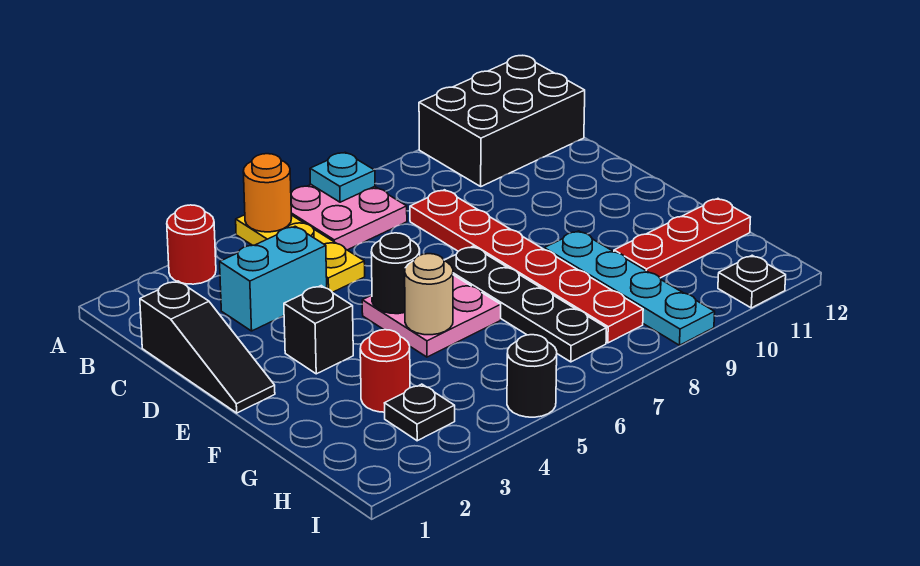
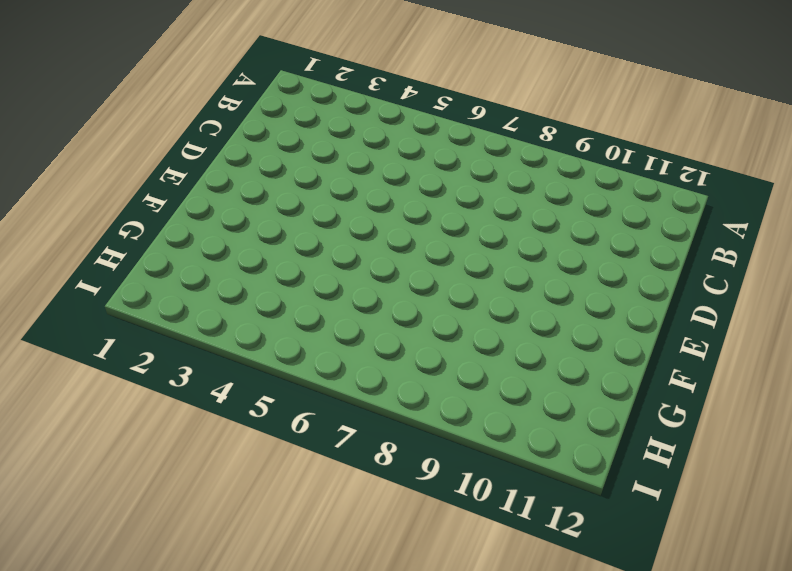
none -> red 1x1 round brick [167,205,216,284]
none -> yellow 1x3 plate [236,215,365,292]
none -> pink 2x2 plate [291,185,407,250]

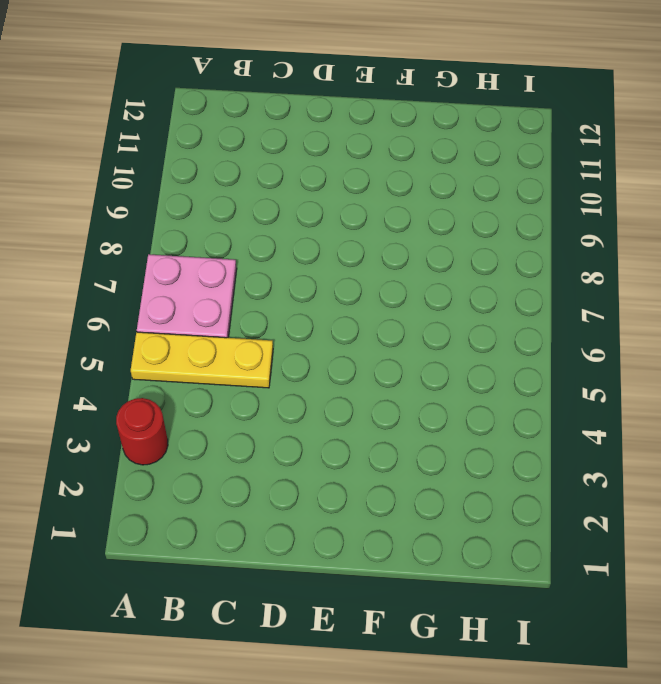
none -> black 2x3 brick [419,56,585,186]
none -> black 1x3 slope [140,281,275,413]
none -> cyan 1x2 brick [220,226,327,331]

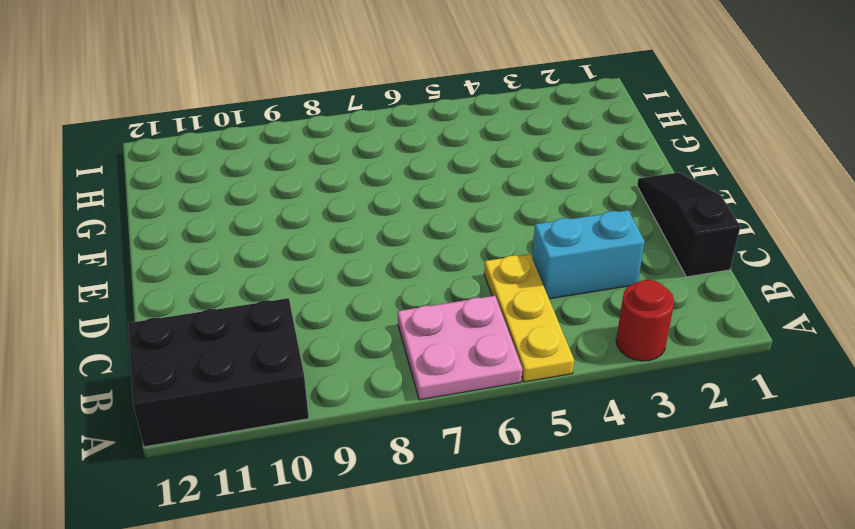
none -> red 1x6 plate [410,190,643,343]
none -> black 1x1 brick [284,286,353,374]
none -> pink 2x2 plate [362,275,501,357]

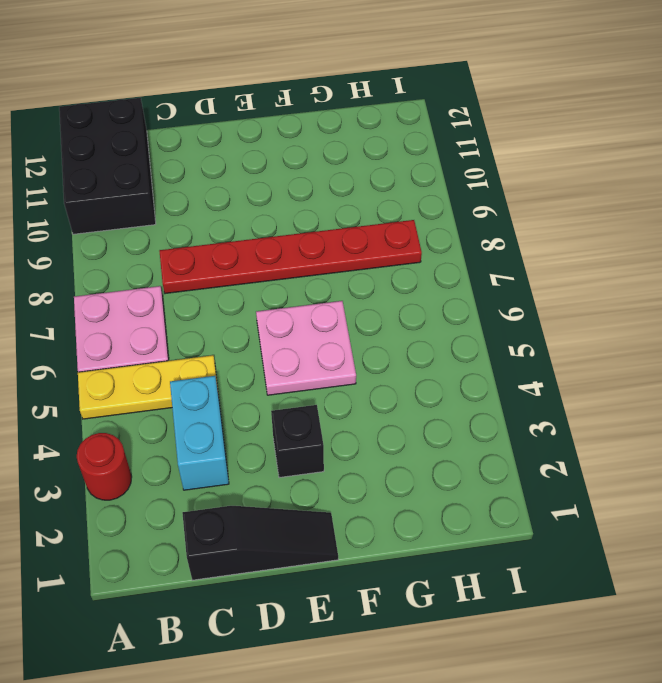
none -> black 1x4 plate [444,246,606,362]
none -> cyan 1x4 plate [544,231,715,345]
none -> red 1x1 round brick [360,330,410,412]

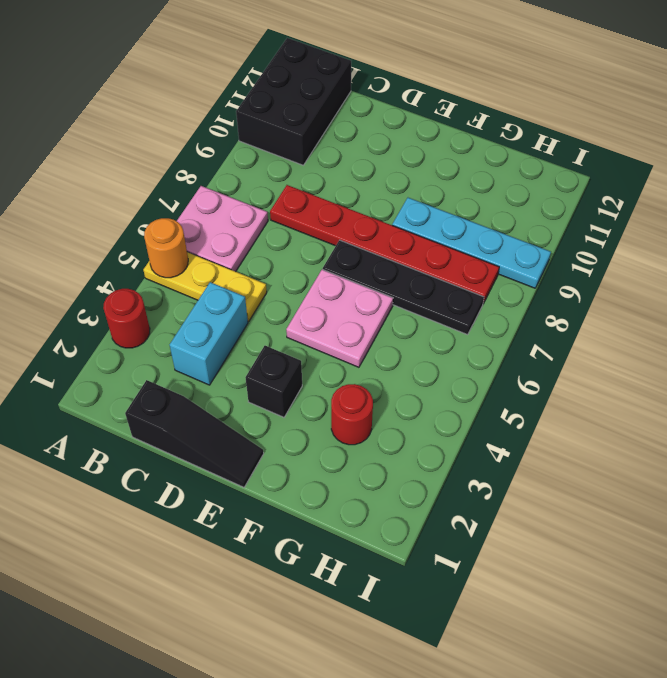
none -> red 1x3 plate [614,199,750,278]
none -> black 1x1 plate [385,384,455,441]
none -> black 1x1 round brick [507,335,557,417]

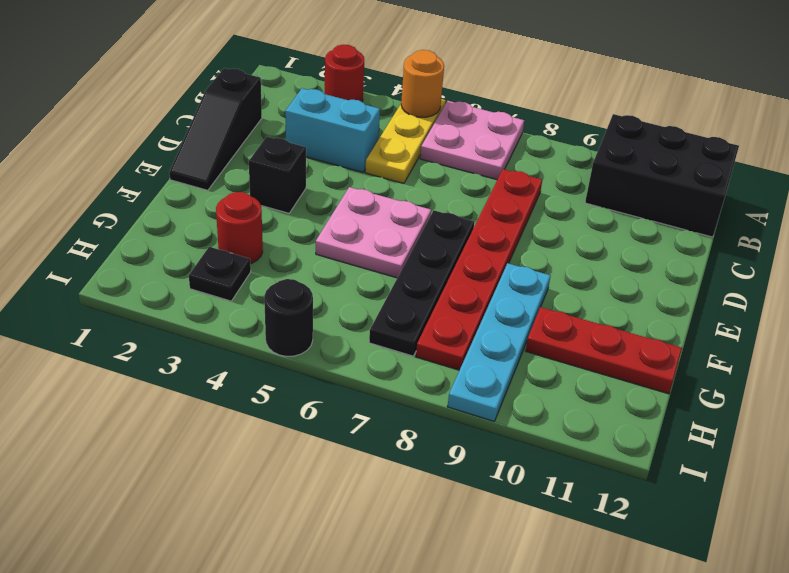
none -> black 1x1 plate [718,255,786,308]
none -> cyan 1x1 plate [310,152,375,202]
none -> black 1x1 round brick [371,233,420,314]

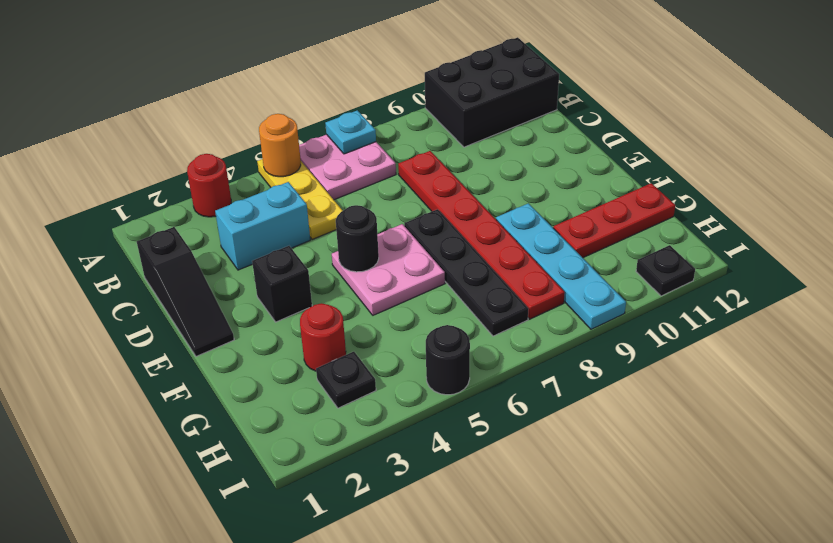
none -> tan 1x1 round brick [405,254,453,335]

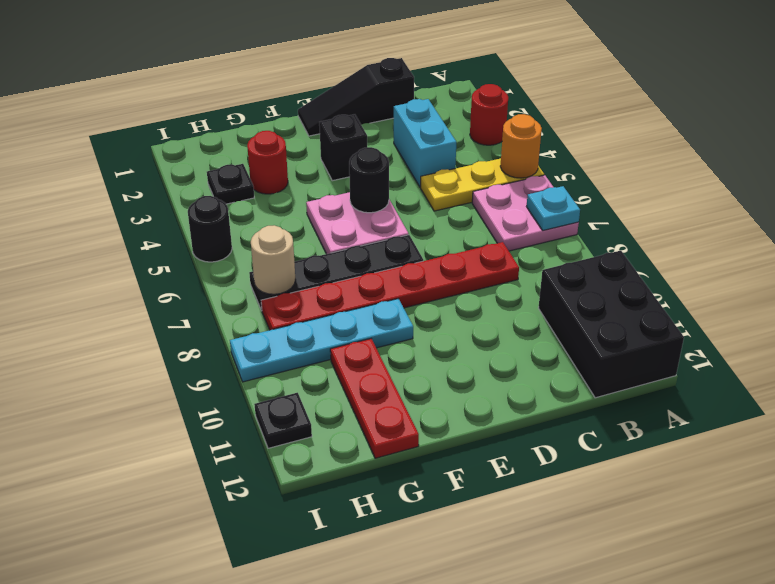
tan 1x1 round brick [251,225,296,294] -> tan 1x1 round brick moved to [405,254,453,335]

